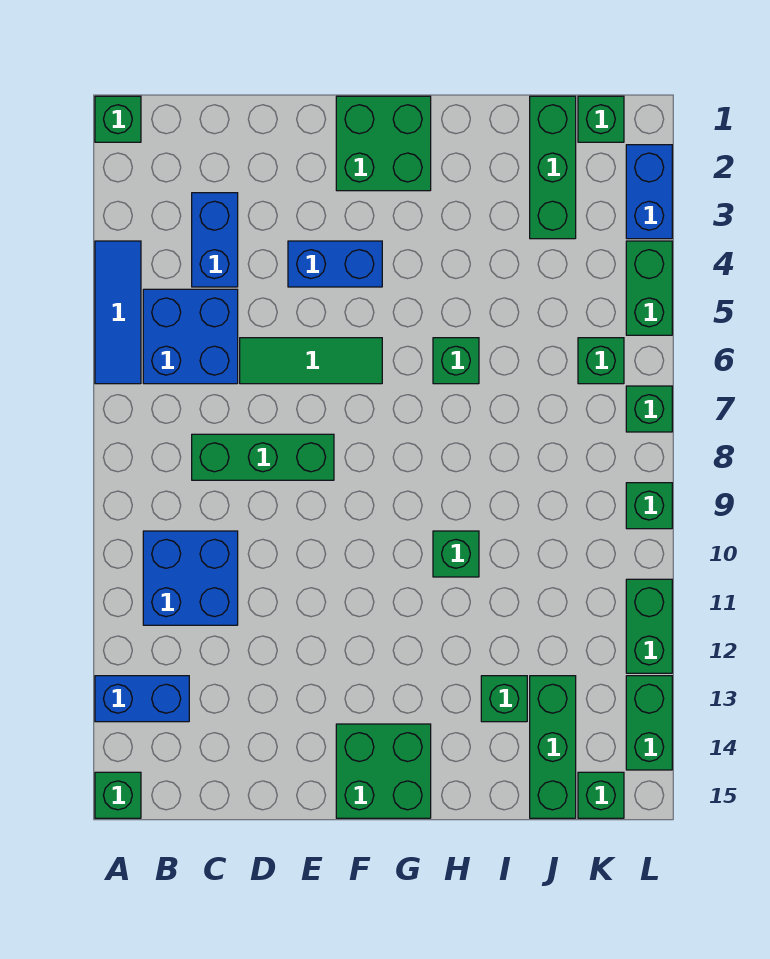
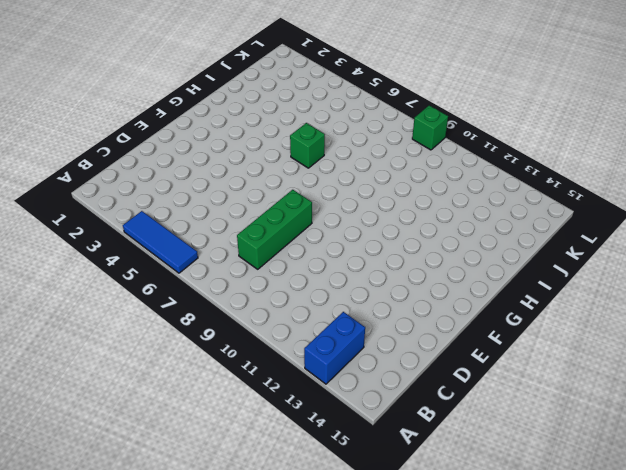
none -> green 1x1 brick [95,96,141,142]
none -> green 1x1 brick [95,772,141,818]
none -> blue 2x2 brick [143,289,238,384]

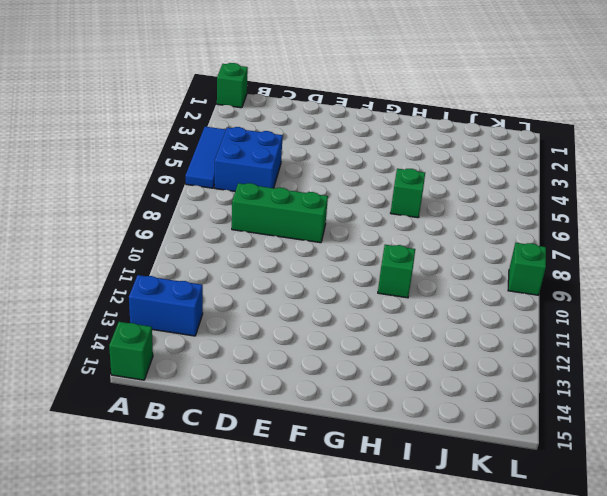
none -> blue 2x2 brick [143,531,238,625]
none -> blue 1x2 brick [192,193,238,287]
none -> green 1x3 tile [240,338,382,384]

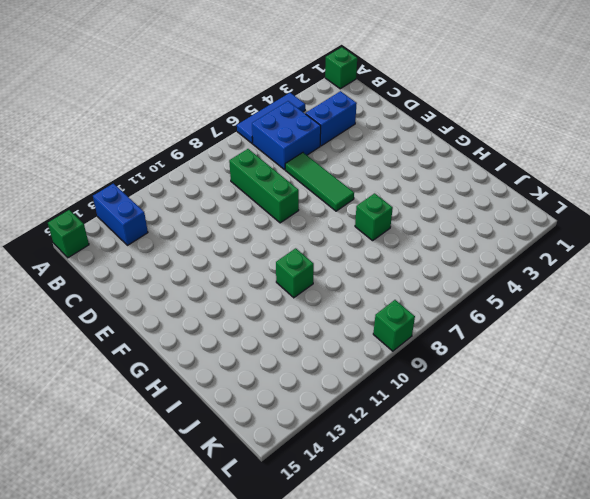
none -> blue 2x2 brick [143,531,238,625]
none -> blue 1x2 brick [288,241,382,287]
none -> green 2x2 brick [336,96,431,191]

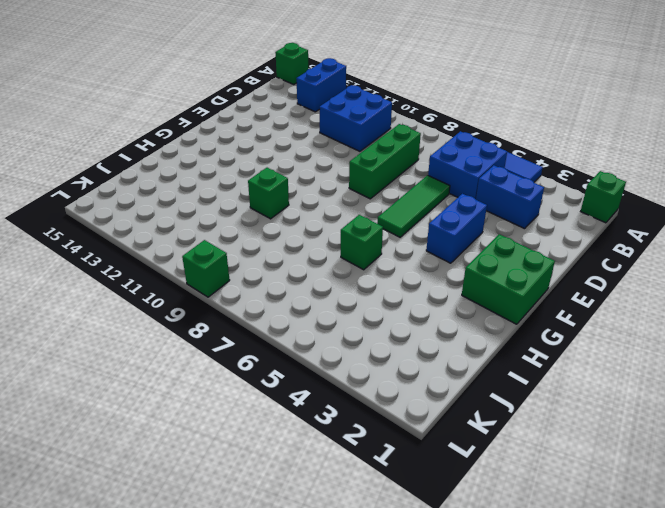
none -> green 2x2 brick [336,724,431,818]
none -> green 1x1 brick [481,676,527,722]
none -> green 1x3 brick [530,96,576,239]

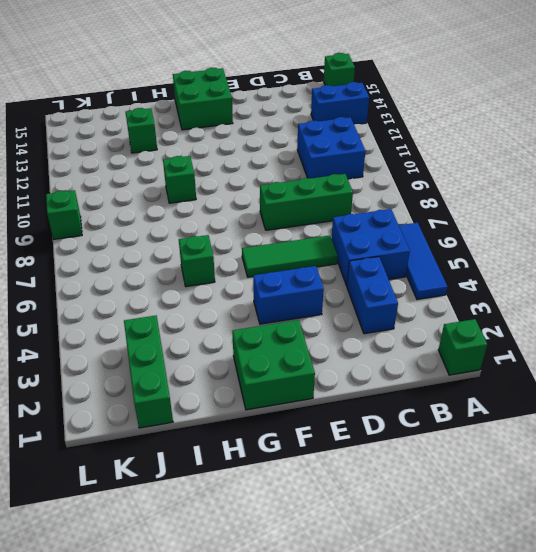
none -> green 1x3 brick [530,676,576,818]
none -> green 1x1 brick [578,96,624,142]
none -> green 1x1 brick [578,338,624,384]

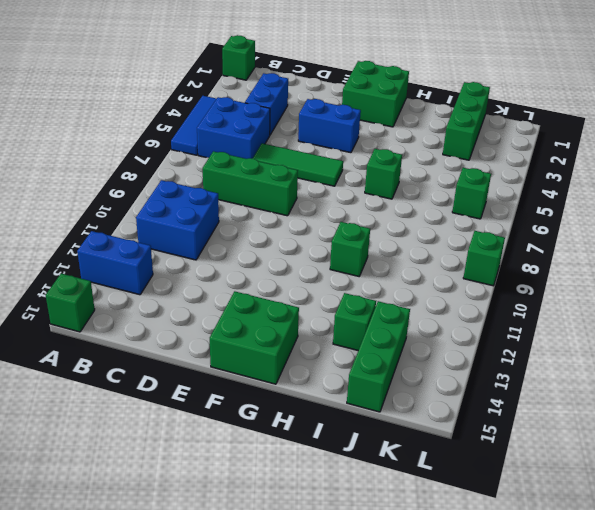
none -> green 1x1 brick [578,96,624,142]
none -> green 1x1 brick [578,772,624,818]
none -> blue 1x2 brick [626,145,672,239]

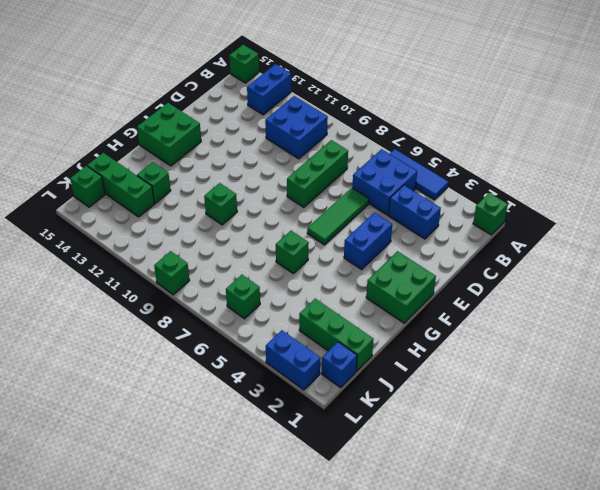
blue 1x1 brick [322,342,357,388] -> green 1x1 brick [578,96,624,142]
none -> green 1x2 brick [626,241,672,335]
none -> green 1x1 brick [626,386,672,432]
none -> green 1x2 brick [626,579,672,673]

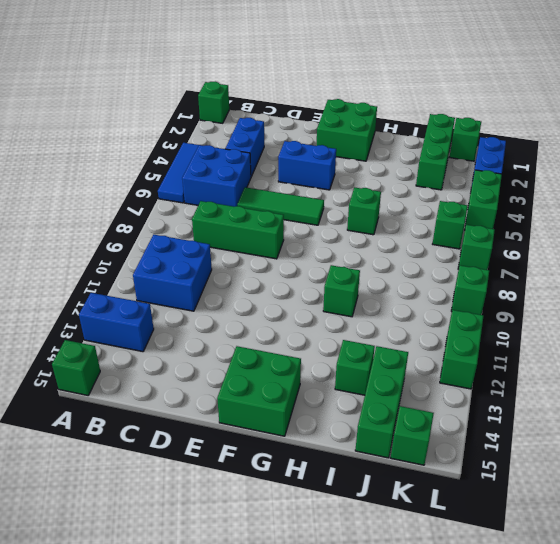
none -> green 1x2 brick [626,676,672,770]

